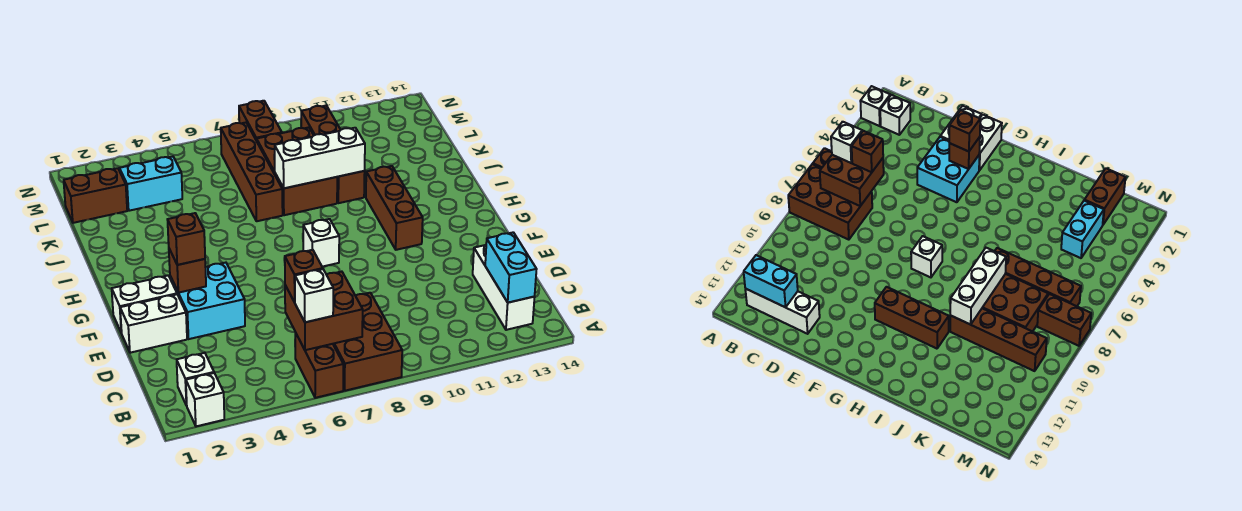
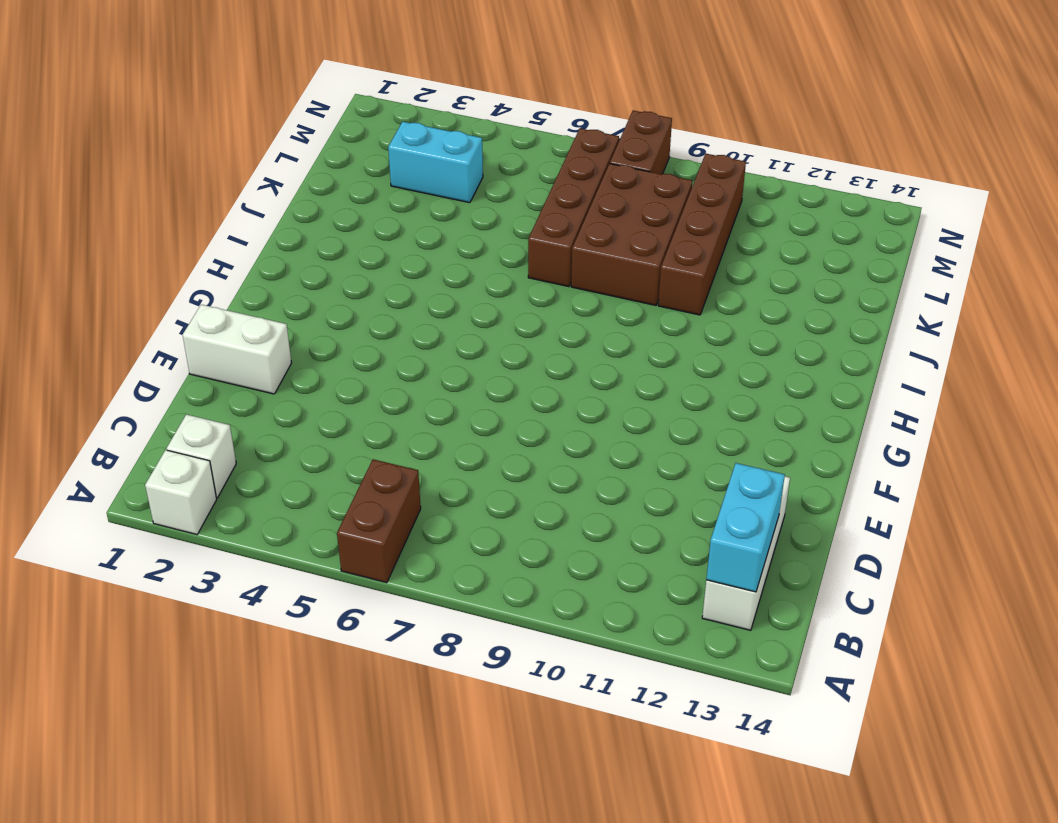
none -> brown 2x3 brick [333,293,402,391]
none -> cyan 2x2 brick [170,263,245,339]
none -> white 1x2 brick [112,276,177,333]

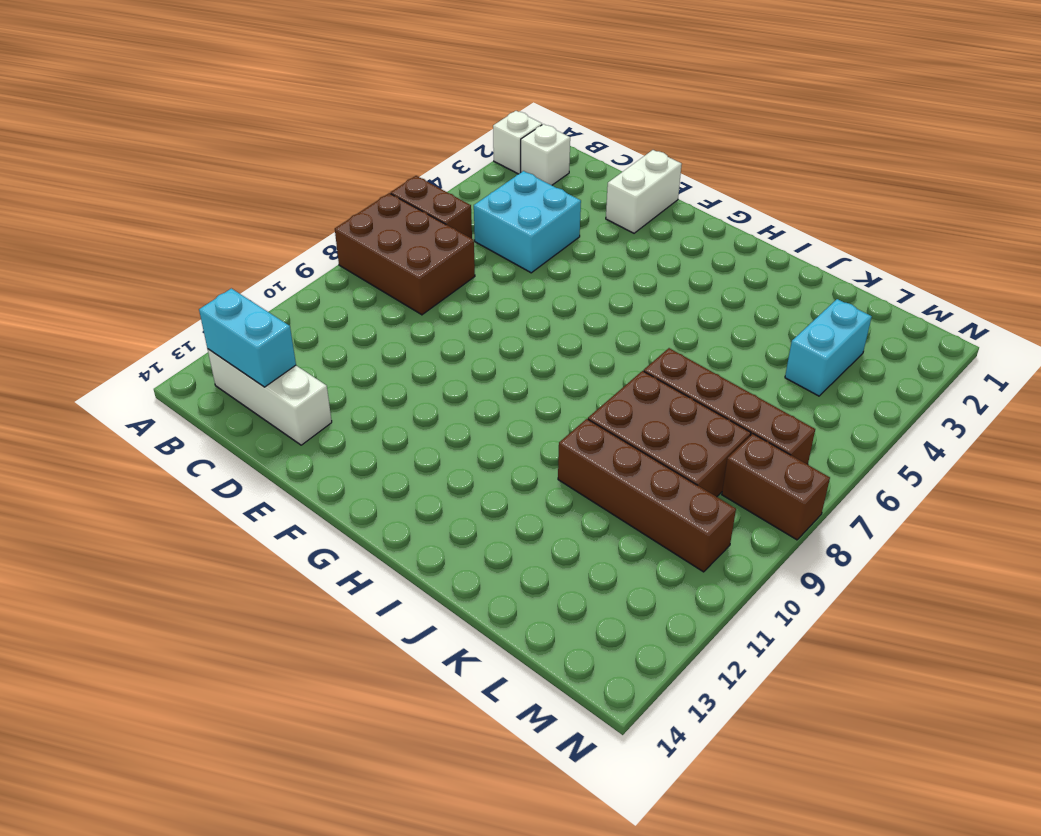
cyan 2x2 brick [474,171,581,273] -> cyan 2x2 brick moved to [170,263,245,339]
none -> white 1x2 brick [112,276,177,333]
none -> white 1x1 brick [303,219,339,267]
none -> brown 1x3 brick [366,166,423,250]

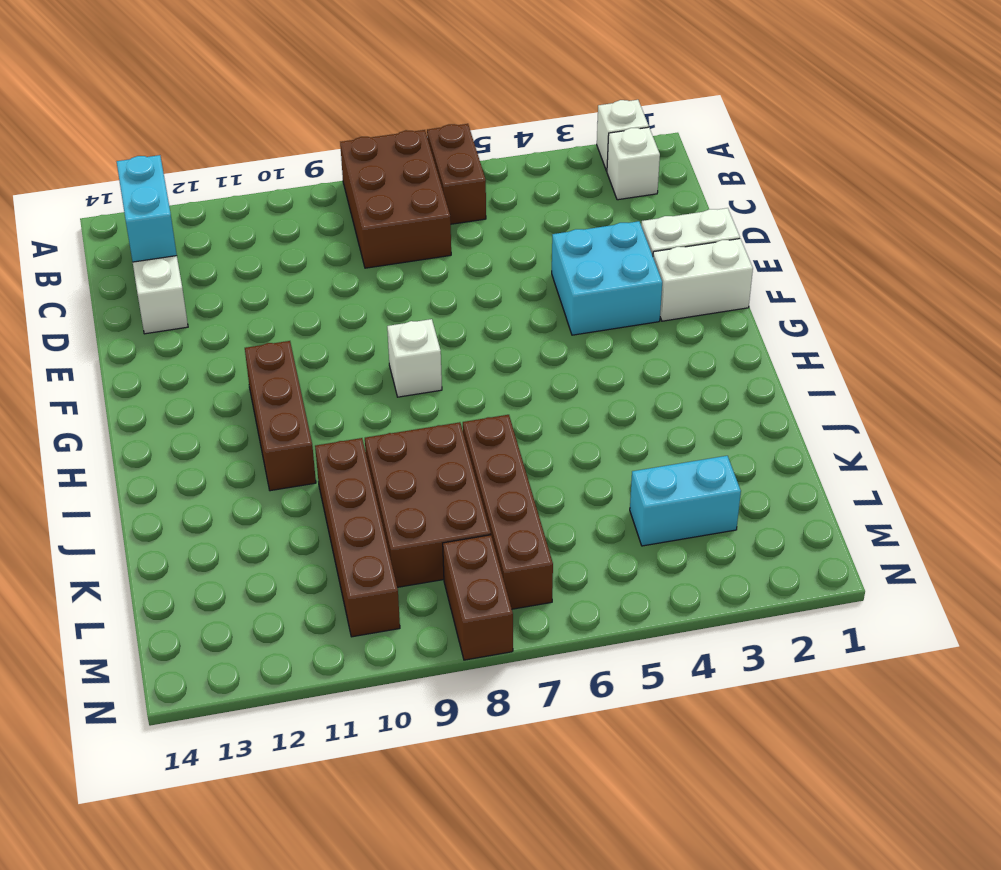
none -> brown 1x2 brick [64,168,127,223]
none -> brown 2x2 brick [285,272,363,350]
none -> brown 1x1 brick [169,249,206,293]

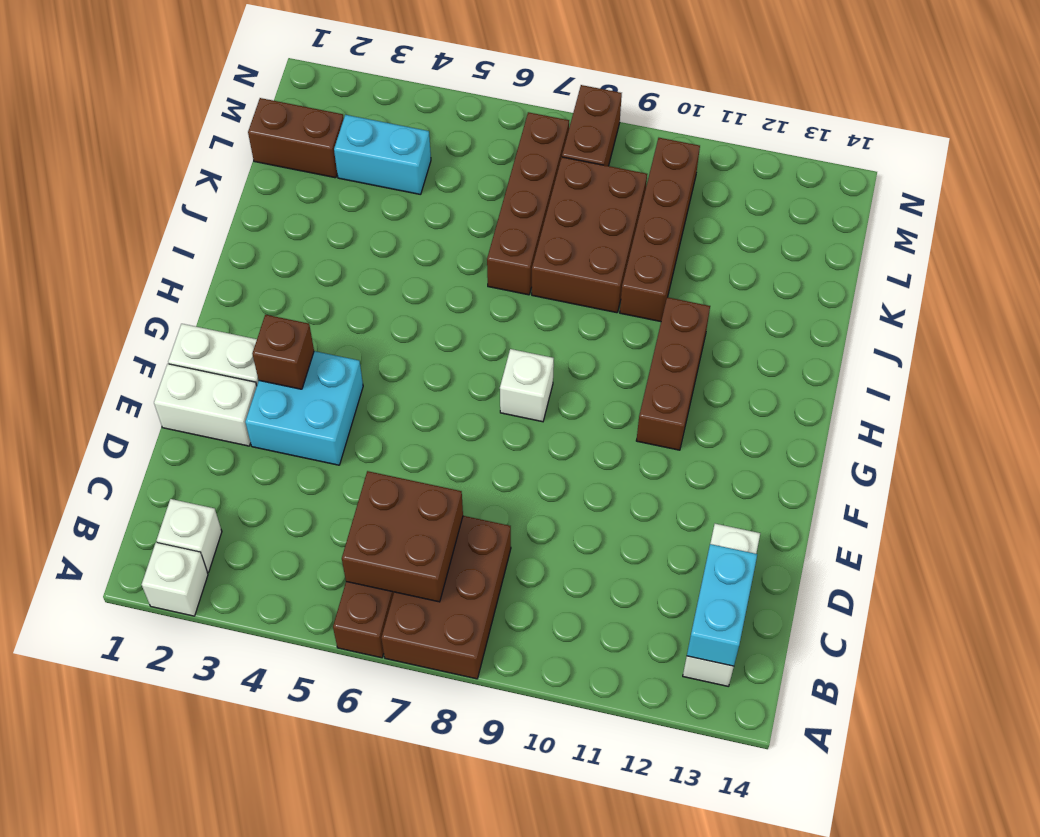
none -> white 1x3 brick [274,128,365,188]
none -> white 1x1 brick [295,269,333,322]
none -> brown 1x1 brick [284,250,323,302]

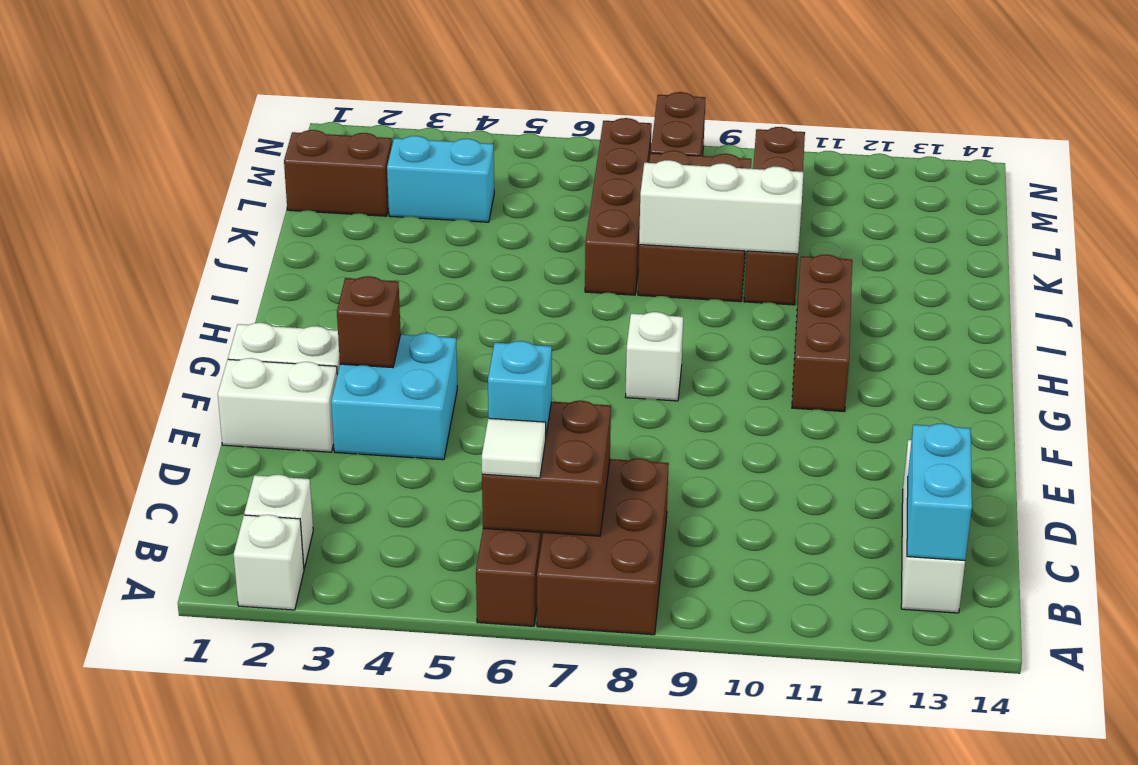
white 1x1 tile [482,418,546,478] -> white 1x1 brick [295,269,333,322]
cyan 1x1 brick [488,341,552,435] -> brown 1x1 brick [284,250,323,302]
none -> brown 1x1 brick [167,213,205,265]

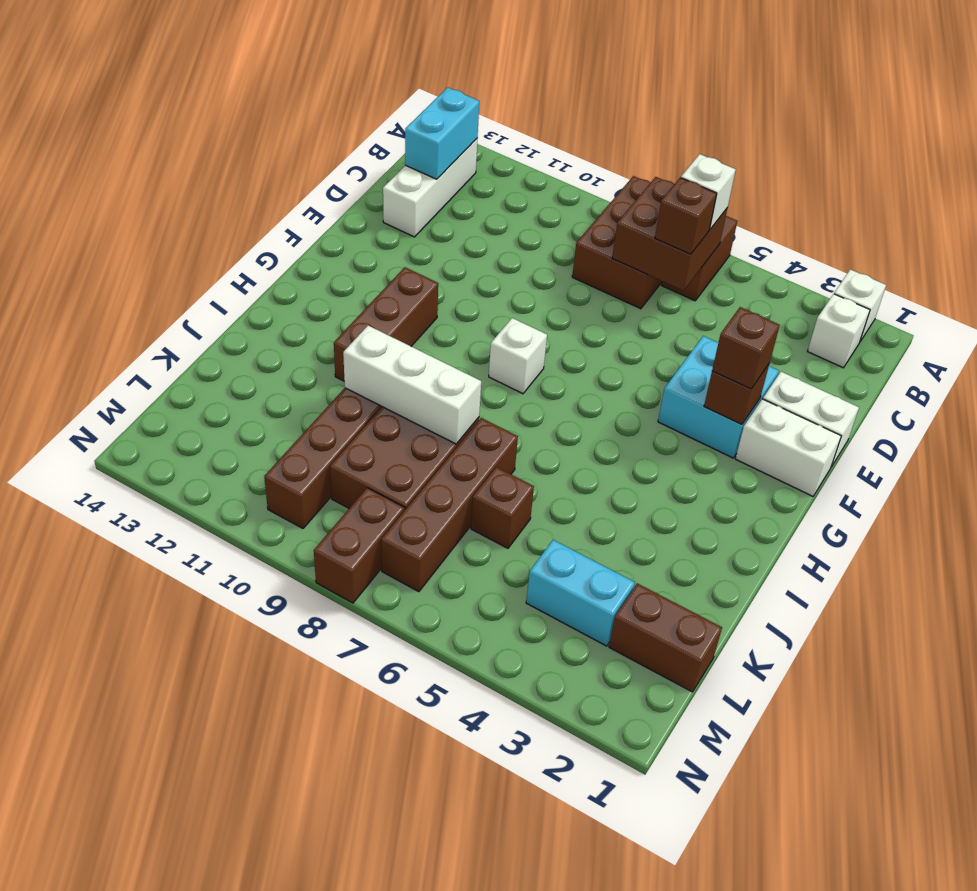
brown 1x1 brick [471,467,534,548] -> none

